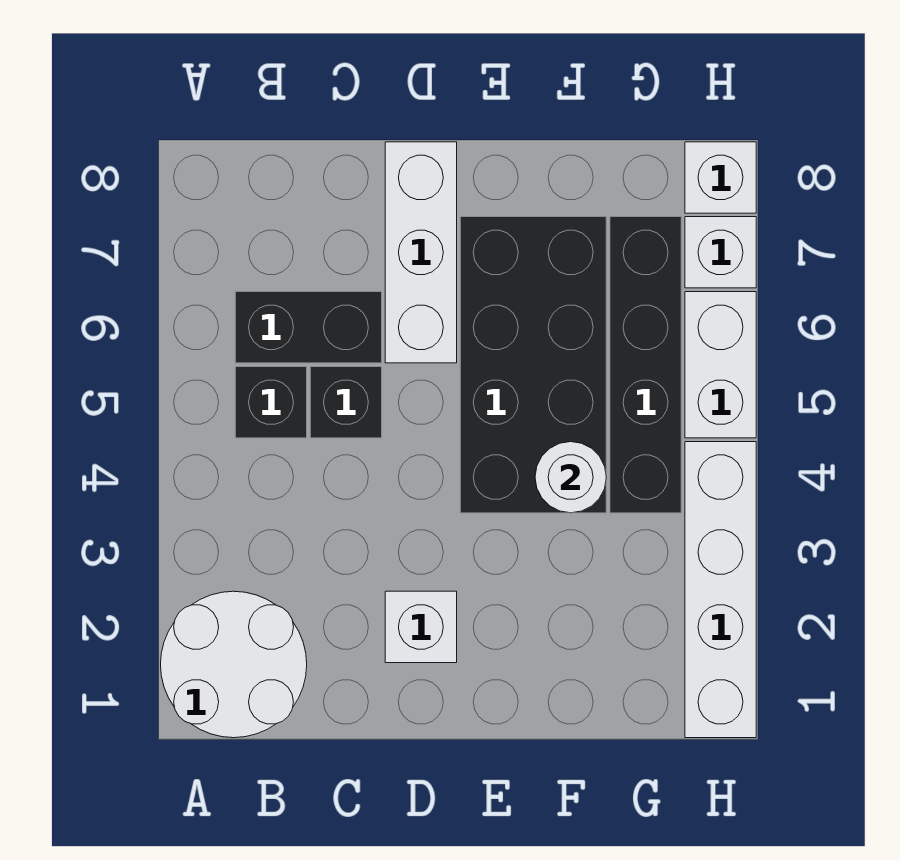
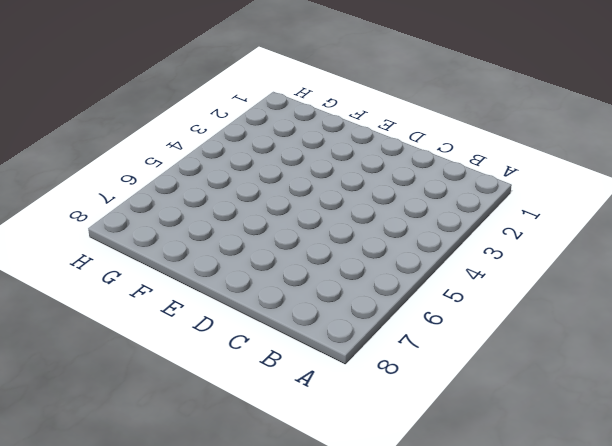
none -> white 2x2 round brick [161,591,307,738]
none -> black 1x1 brick [235,367,307,438]
none -> black 1x2 brick [235,292,382,363]

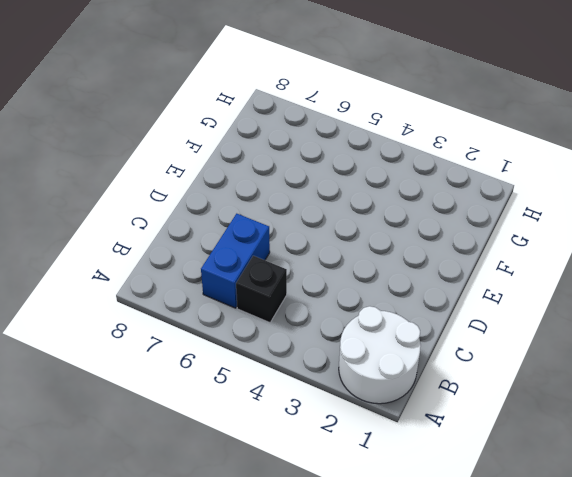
blue 1x2 brick [201,214,270,308] -> black 1x2 brick [235,292,382,363]
none -> black 1x1 brick [310,367,382,438]
none -> white 1x1 brick [385,591,457,663]
none -> white 1x3 brick [385,142,457,363]

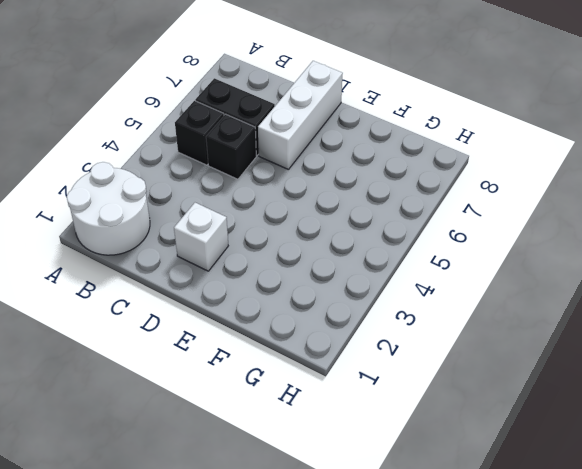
none -> black 2x4 brick [460,217,606,513]
none -> black 1x4 brick [610,217,681,513]
none -> white 1x4 brick [685,442,756,738]

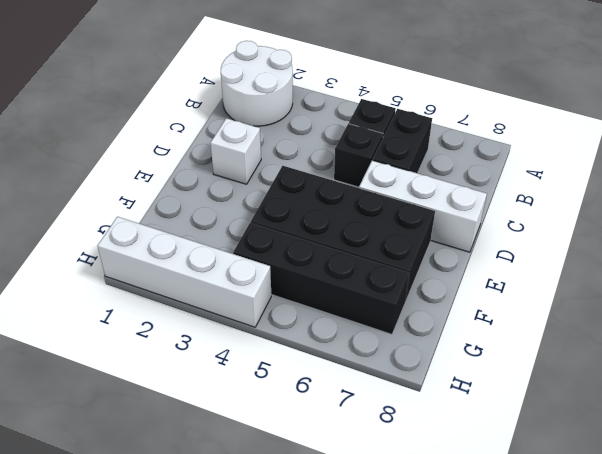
none -> white 1x2 brick [685,292,756,438]
none -> white 1x1 brick [685,217,756,288]
none -> white 1x1 brick [685,142,756,213]

